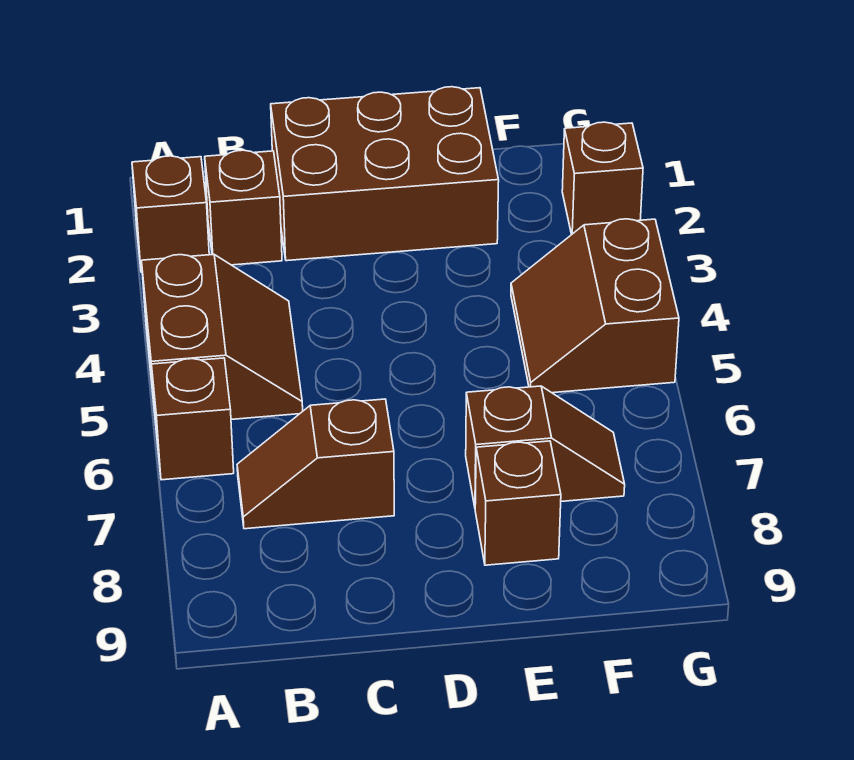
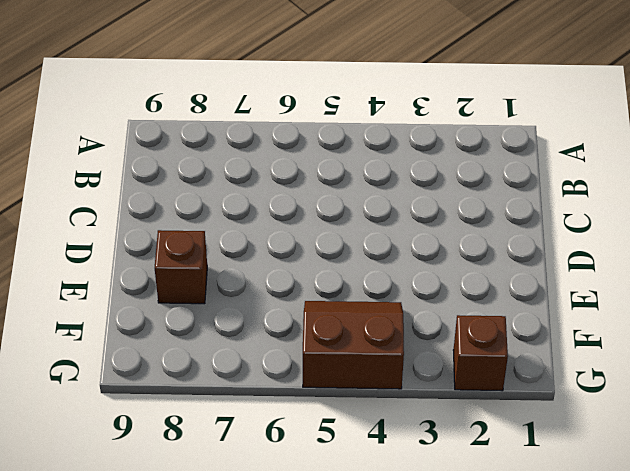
none -> brown 1x1 brick [132,156,209,272]
none -> brown 2x2 slope [142,254,303,423]

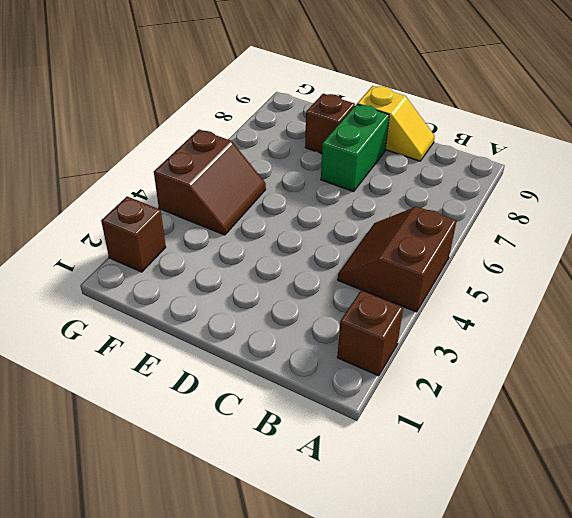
yellow 1x2 slope [357,86,435,161] -> none
green 1x2 brick [321,104,389,191] -> none
none -> brown 1x1 brick [152,358,234,480]
none -> brown 1x1 brick [205,150,282,265]

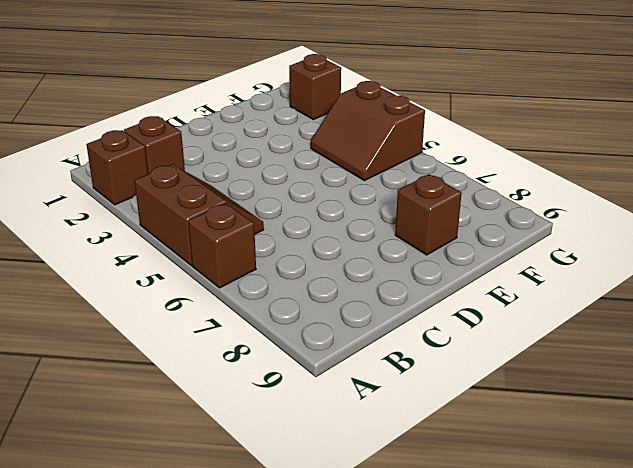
none -> brown 1x2 slope [237,399,394,529]
none -> brown 2x3 brick [271,87,499,261]

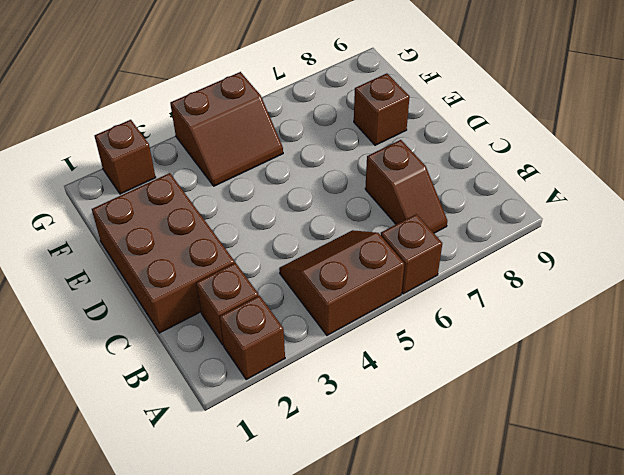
none -> brown 1x2 slope [466,386,625,506]

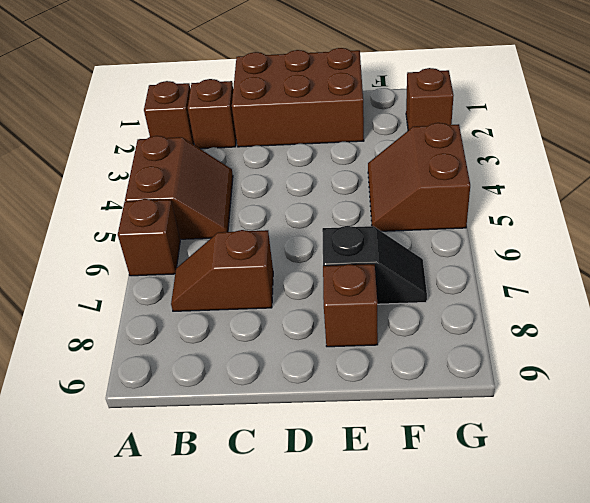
black 1x2 slope [322,226,427,304] -> brown 1x2 slope [466,386,625,506]

